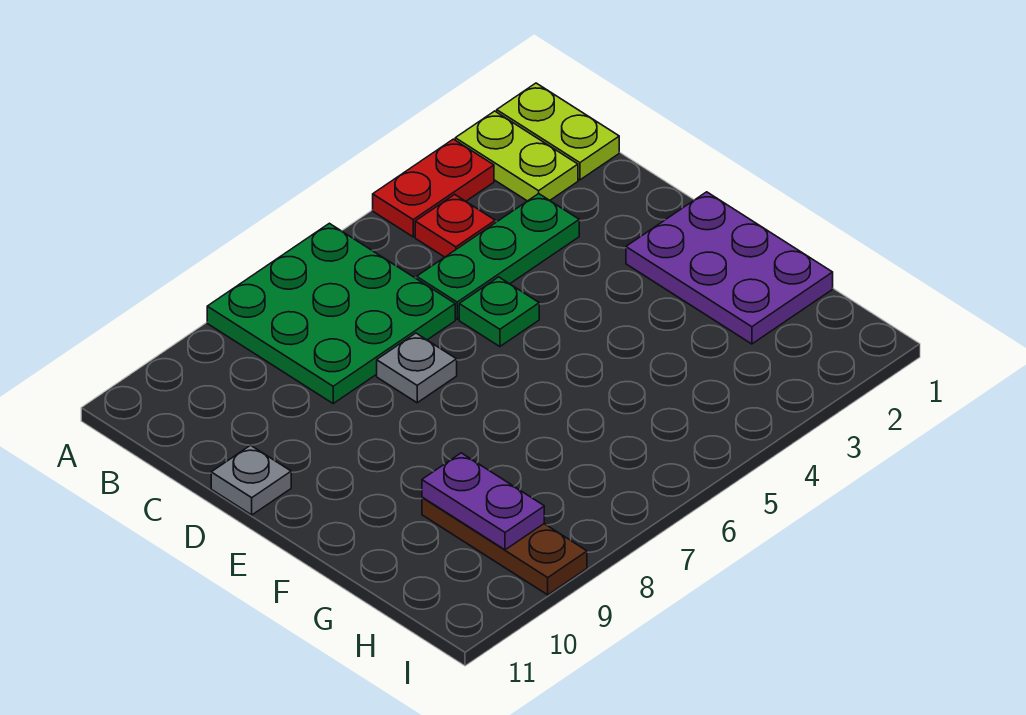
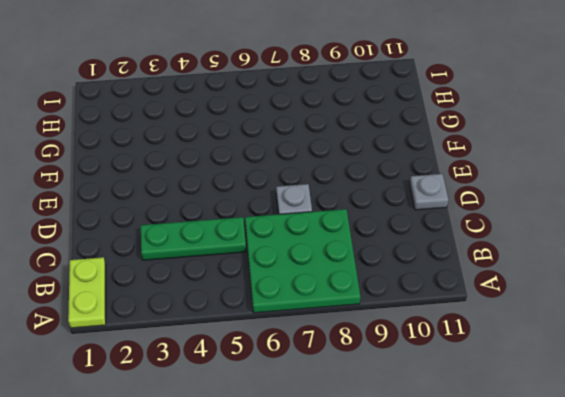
none -> lime 1x2 plate [455,111,578,201]
none -> red 1x2 plate [373,139,494,237]
none -> red 1x1 plate [415,194,495,257]

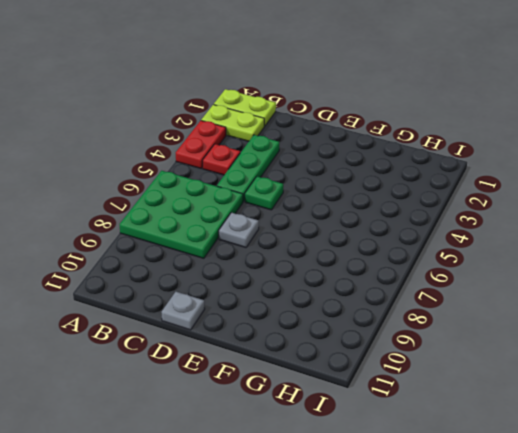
none -> purple 2x3 plate [626,192,833,344]
none -> brown 1x3 plate [422,497,587,595]
none -> purple 1x2 plate [422,453,544,550]

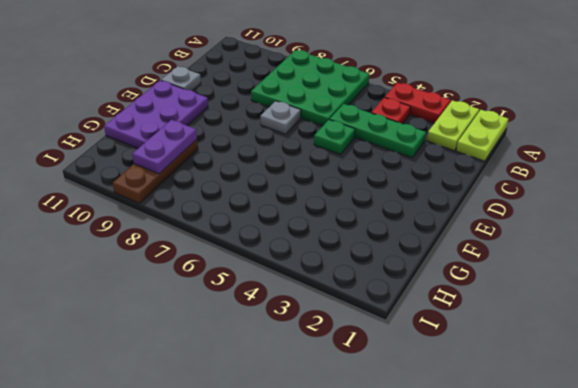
purple 2x3 plate [104,80,208,148] -> purple 2x3 plate moved to [626,192,833,344]

